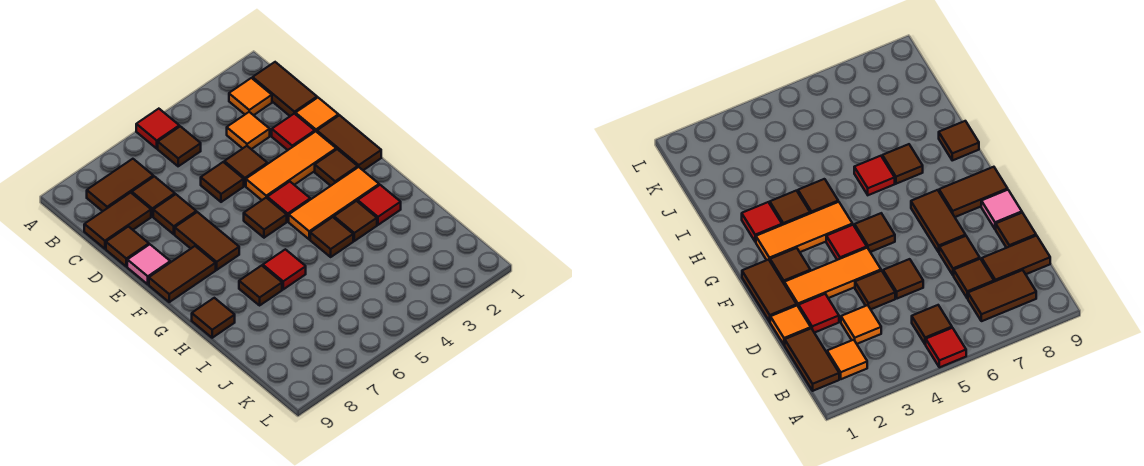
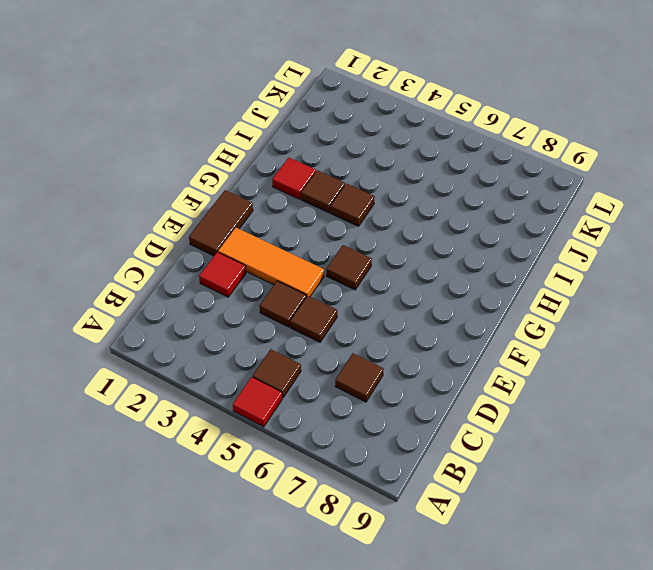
none -> brown 1x2 tile [253,62,317,116]
none -> orange 1x1 tile [229,78,272,115]
none -> brown 1x2 tile [87,159,153,211]

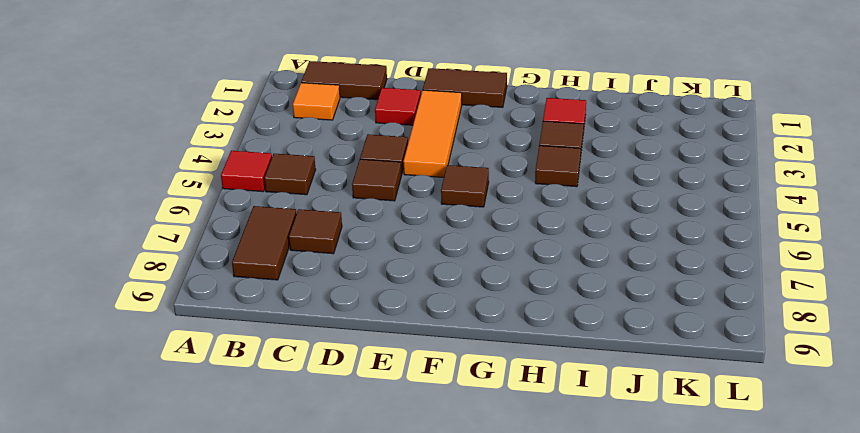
none -> orange 1x1 tile [227,112,270,149]
none -> brown 1x2 tile [84,193,151,249]
none -> orange 1x1 tile [295,98,338,132]

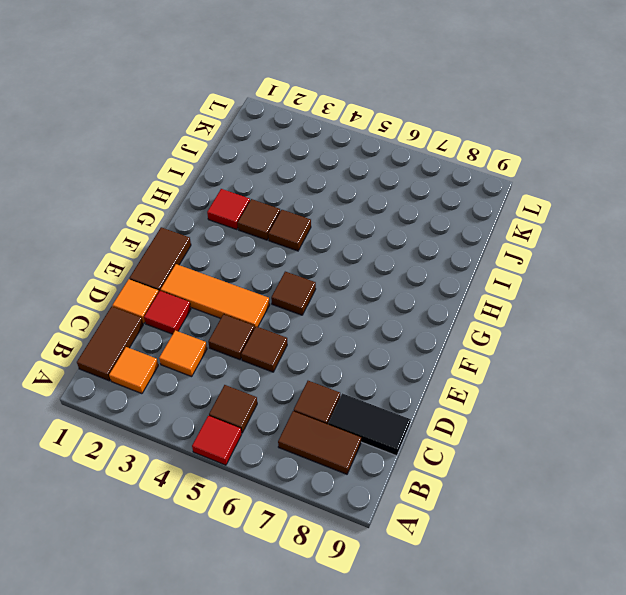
black 1x2 tile [328,393,411,456] -> brown 1x2 tile [84,193,151,249]
none -> brown 1x1 tile [153,194,196,234]
none -> brown 1x1 tile [106,227,149,267]
none -> brown 1x2 tile [175,212,239,270]

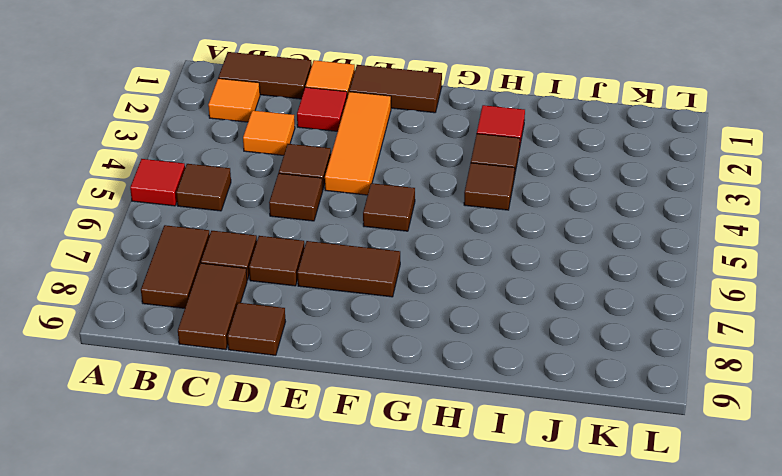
none -> pink 1x1 tile [127,244,170,284]
none -> brown 1x1 tile [315,149,358,186]
none -> red 1x1 tile [267,182,310,221]

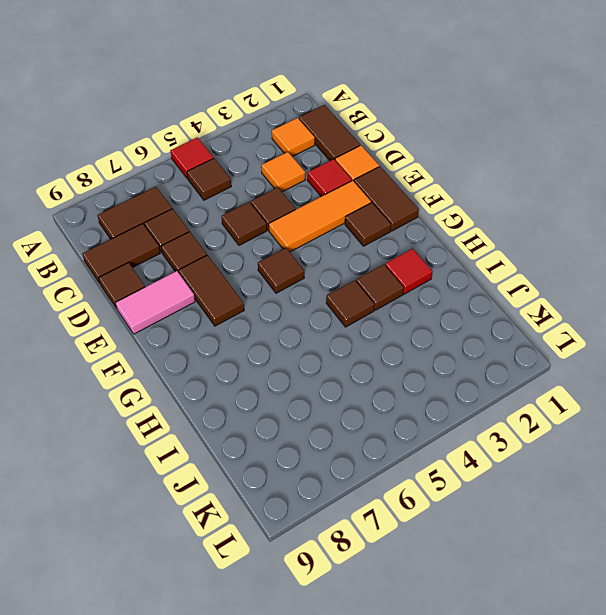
pink 1x2 tile [116,271,195,334] -> pink 1x1 tile [127,244,170,284]
none -> red 1x1 tile [267,182,310,221]
none -> brown 1x2 tile [149,246,216,302]
none -> orange 1x3 tile [289,167,379,239]

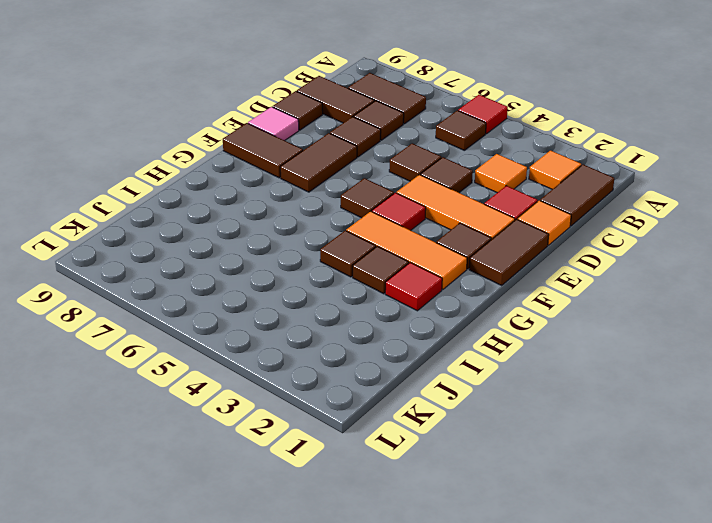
none -> red 1x1 tile [263,249,306,289]
none -> brown 1x1 tile [239,265,282,305]
none -> brown 1x1 tile [192,298,235,338]

